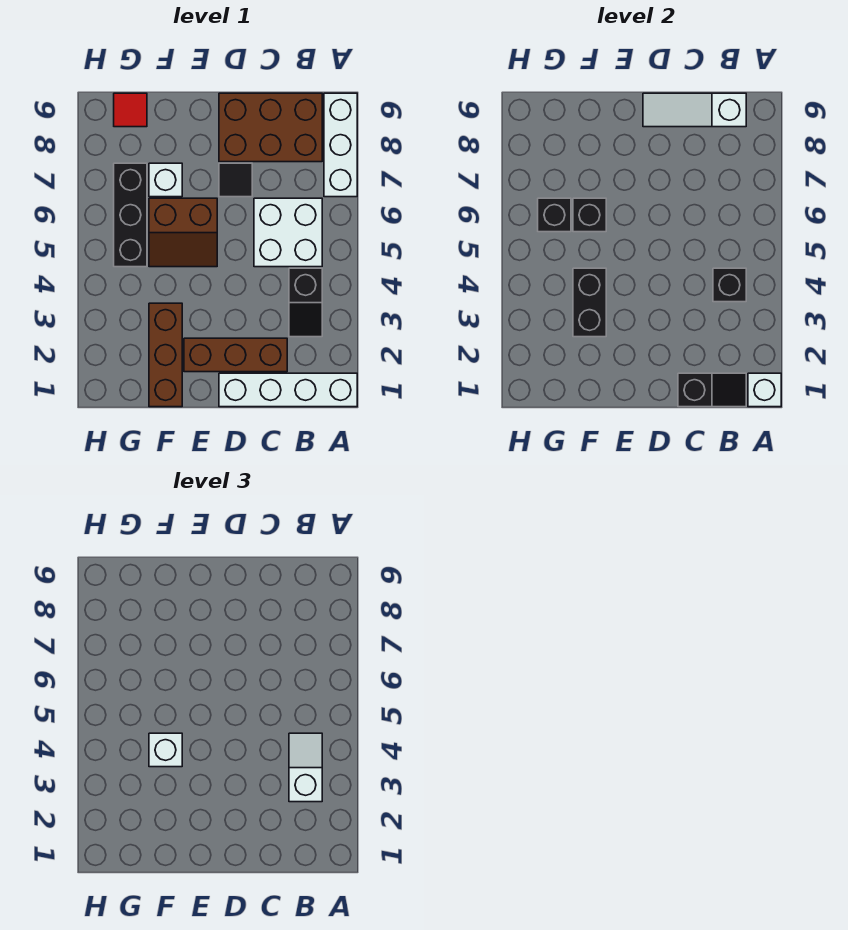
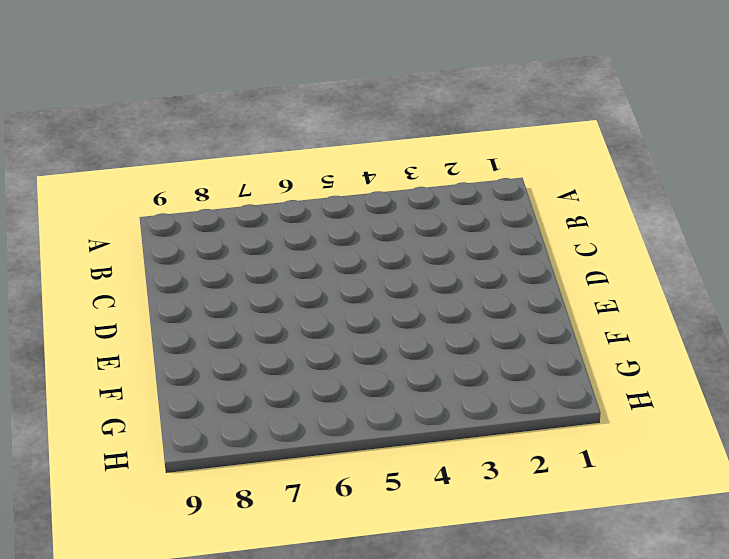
none -> white 1x4 brick [219,373,357,407]
none -> white 1x3 brick [324,93,357,197]
none -> black 1x2 slope [289,268,322,337]

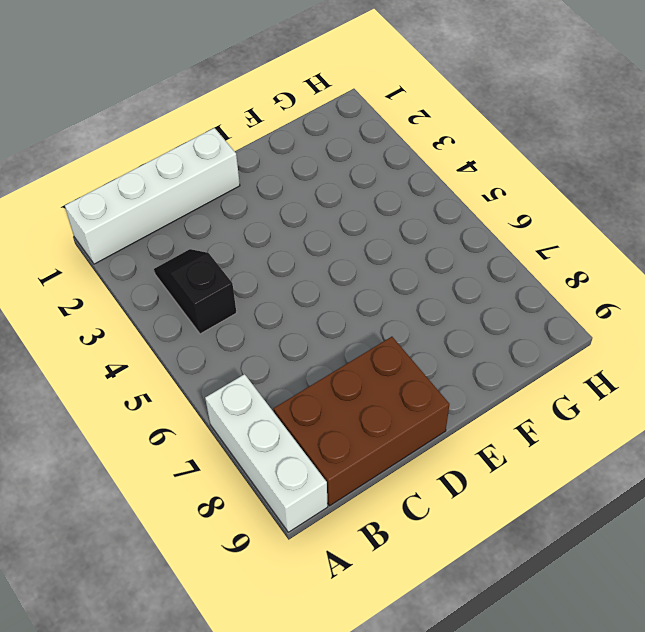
none -> white 2x2 brick [254,198,322,267]
none -> brown 1x3 brick [184,338,287,372]
none -> black 1x1 tile [219,163,252,197]

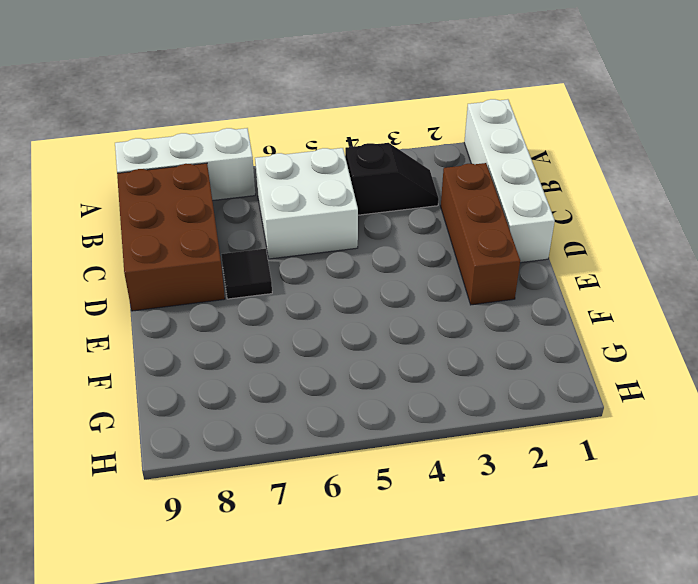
none -> brown 2x2 slope [149,198,217,267]
none -> brown 1x3 brick [149,303,182,407]
none -> white 1x1 brick [149,163,182,197]

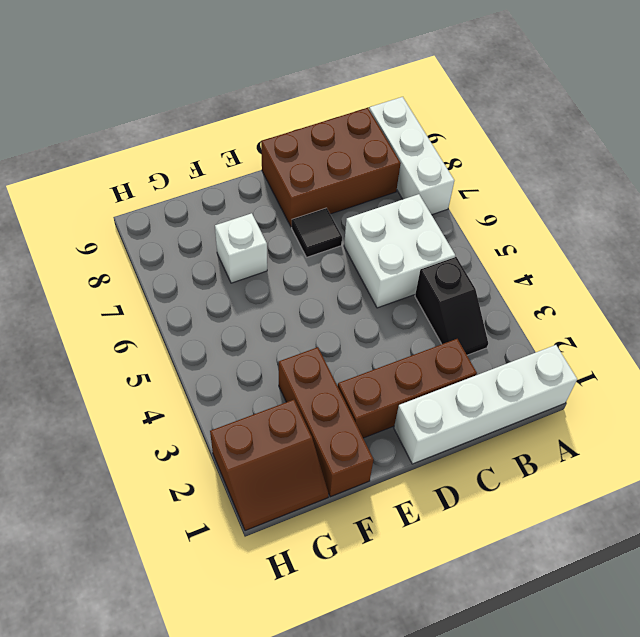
brown 2x2 slope [210,400,329,531] -> brown 2x2 slope moved to [149,198,217,267]
none -> black 1x3 brick [114,163,147,267]
none -> red 1x1 tile [114,93,147,127]
none -> white 1x1 brick [748,373,781,407]

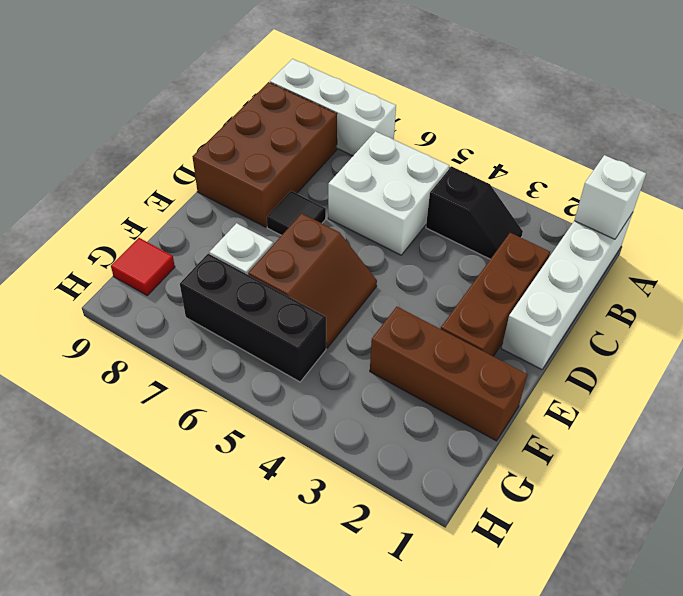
none -> black 1x2 slope [678,373,746,407]
none -> black 1x1 brick [713,268,746,302]
none -> white 1x3 slope [643,93,746,127]

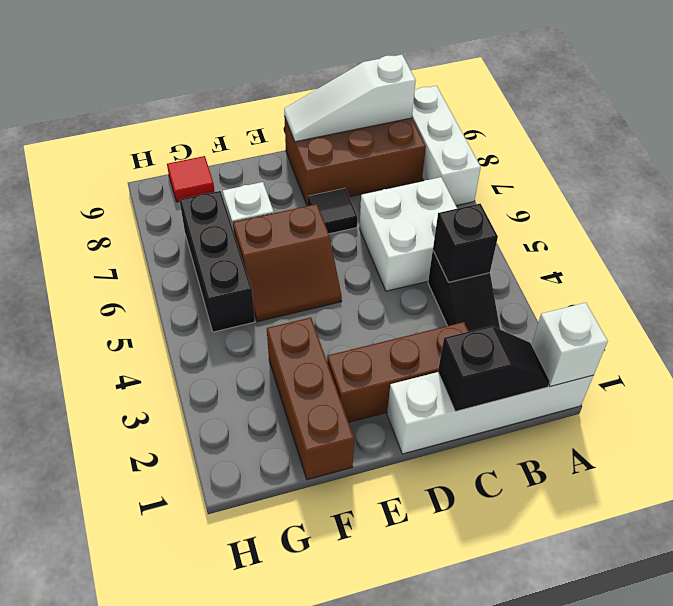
none -> black 1x2 brick [573,268,606,337]
none -> black 1x1 brick [573,198,606,232]
none -> black 1x1 brick [538,198,571,232]

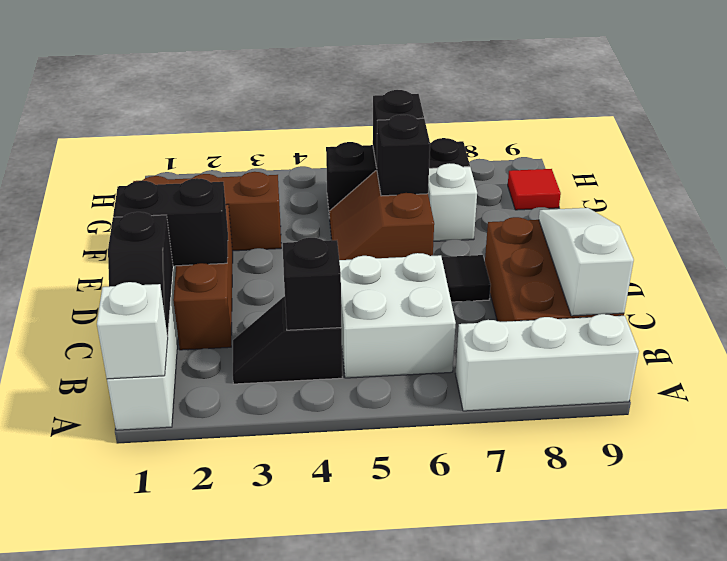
black 1x2 brick [113,178,228,266] -> black 1x2 brick moved to [573,268,606,337]
none -> white 1x2 slope [289,733,322,802]
none -> white 1x1 brick [149,733,182,767]

